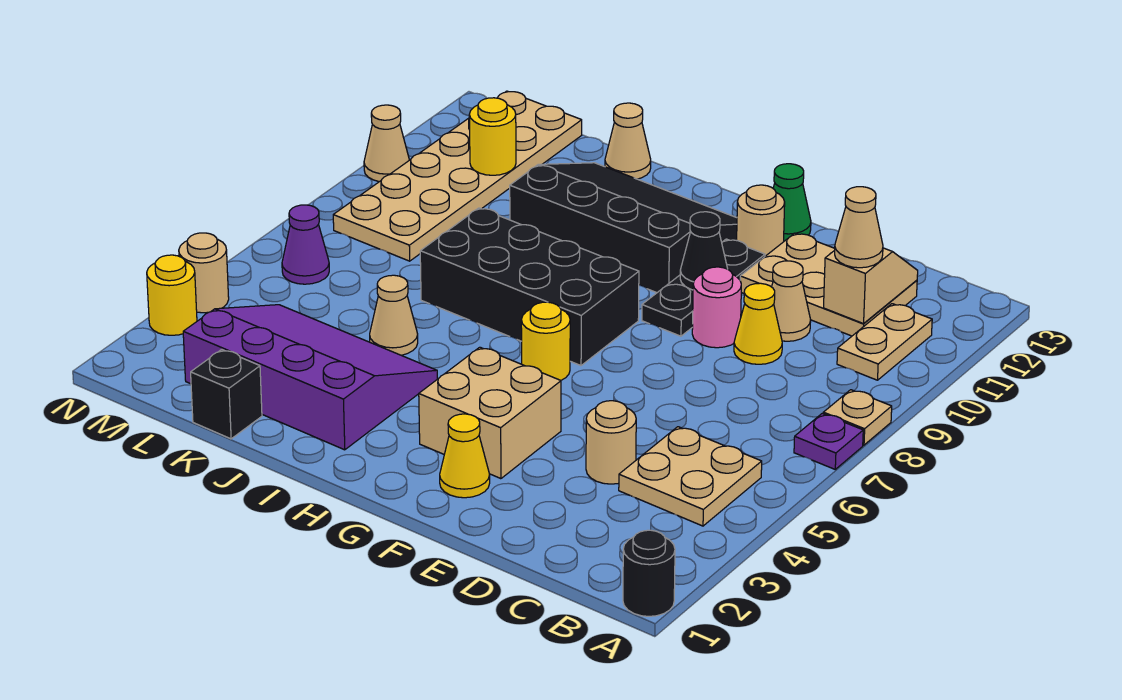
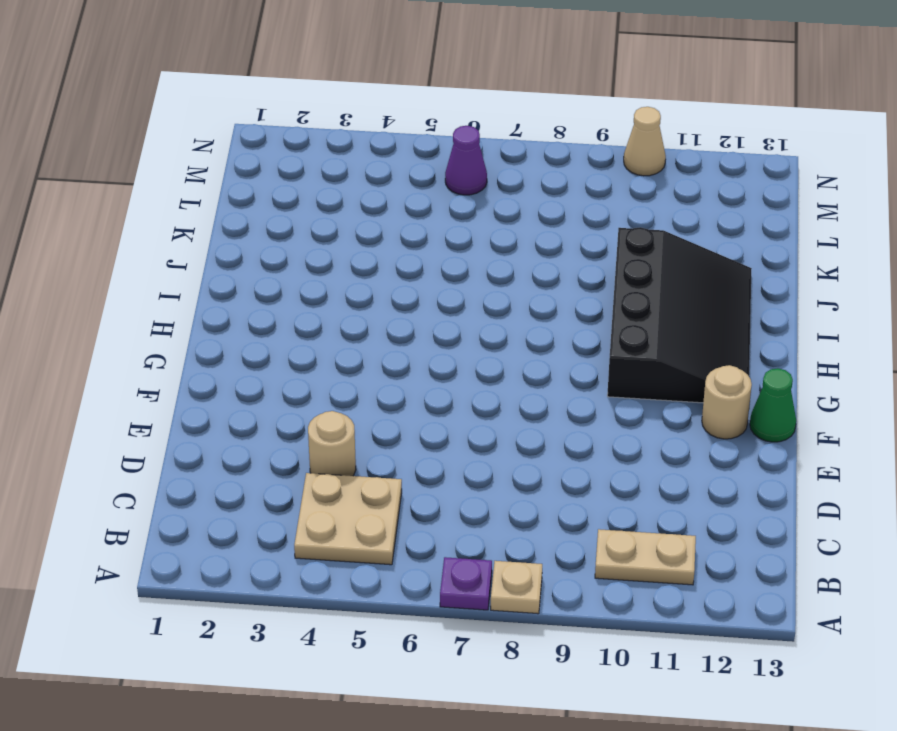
none -> black 1x1 round brick [623,530,675,616]
none -> tan 2x3 plate [740,233,917,336]
none -> yellow 1x1 cone [734,283,782,364]
none -> tan 1x1 cone [772,261,811,341]

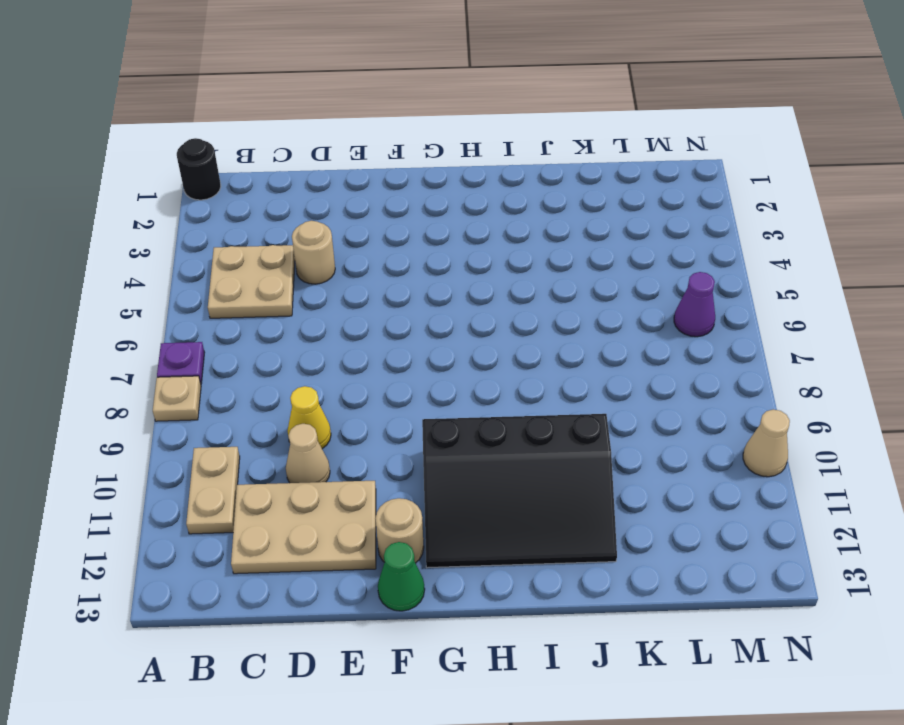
none -> pink 1x1 round brick [692,267,741,348]
none -> yellow 1x1 cone [440,414,490,498]
none -> tan 2x2 brick [419,347,561,479]
none -> black 1x3 plate [642,239,765,336]

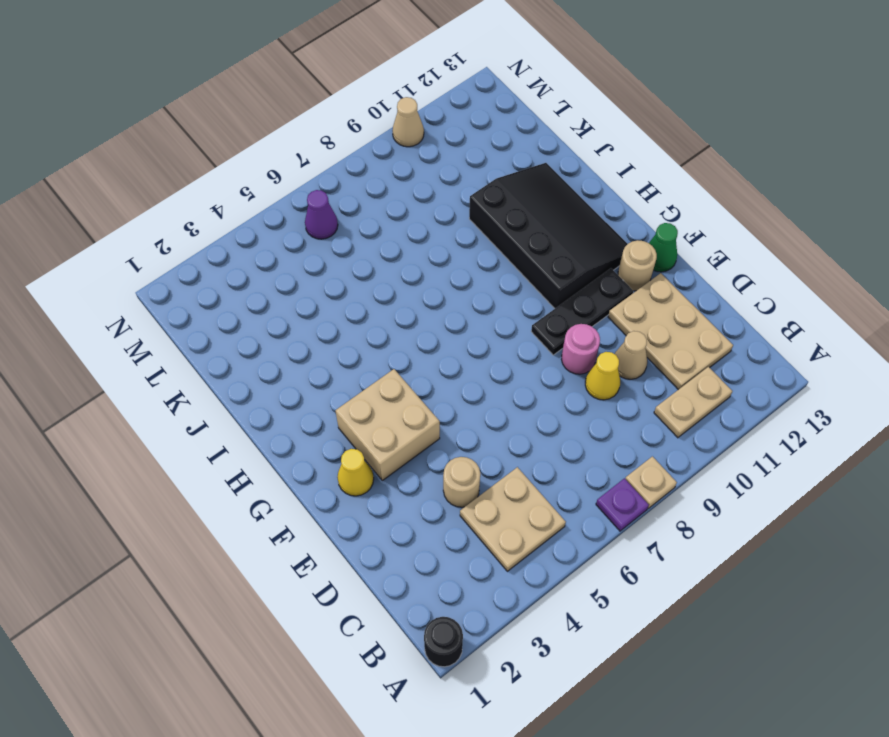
none -> yellow 1x1 round brick [521,302,570,380]
none -> black 2x4 brick [420,208,639,365]
none -> purple 3x4 slope [183,305,437,450]
none -> tan 1x1 cone [370,275,418,355]

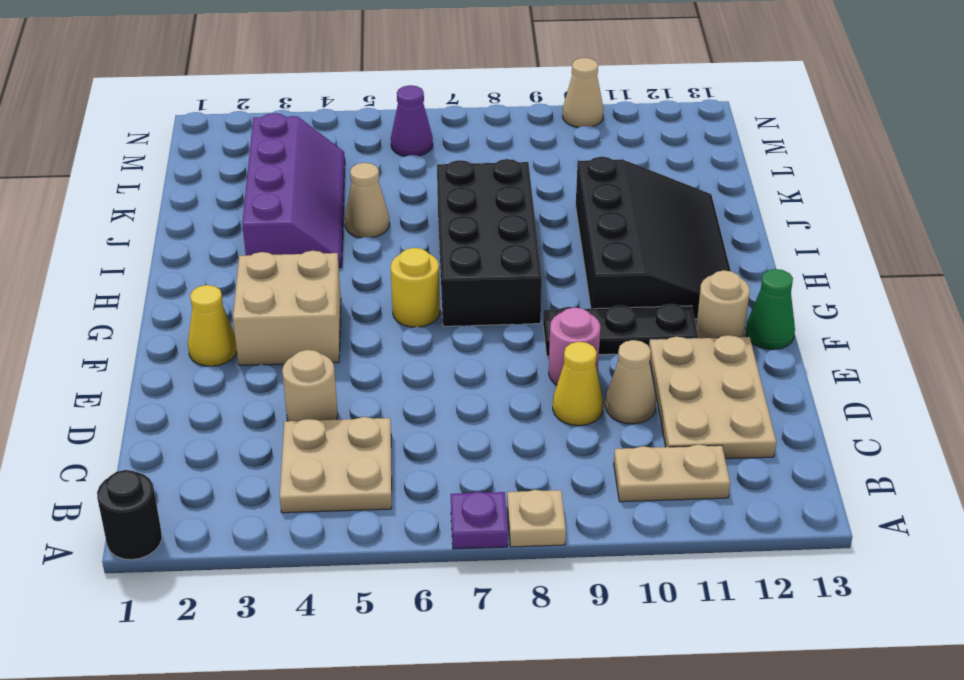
purple 2x4 slope [242,113,345,268] -> purple 3x4 slope [183,305,437,450]
none -> tan 1x1 cone [605,103,651,179]
none -> black 1x1 brick [191,350,262,439]
none -> tan 2x6 plate [333,91,582,261]
none -> yellow 1x1 round brick [147,255,197,335]

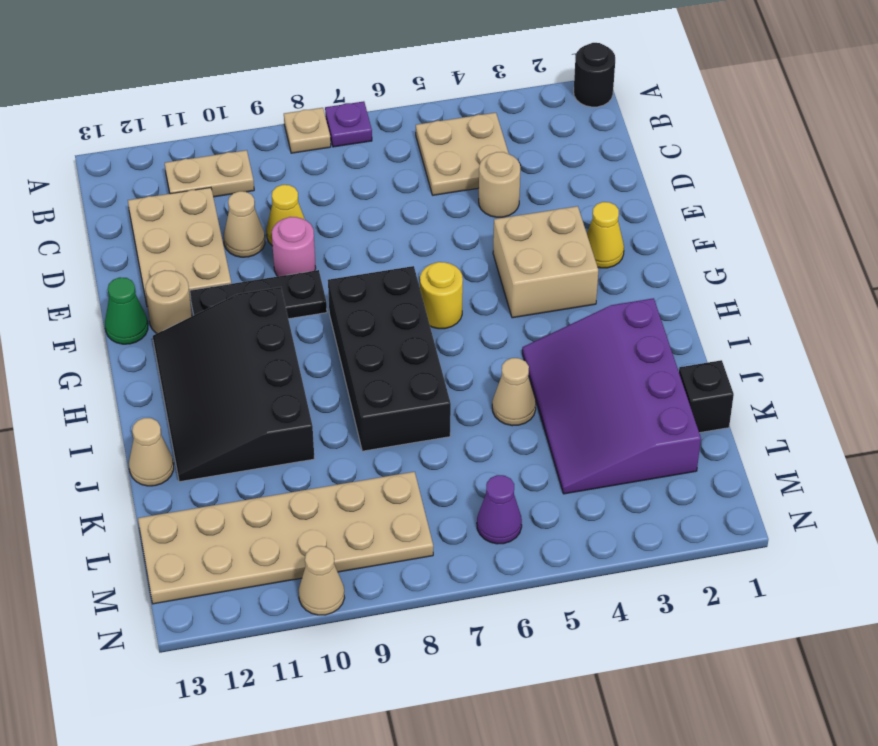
none -> yellow 1x1 round brick [147,255,197,335]
none -> tan 1x1 round brick [179,233,229,313]
none -> tan 1x2 slope [824,248,918,324]
none -> black 1x1 cone [680,212,728,290]

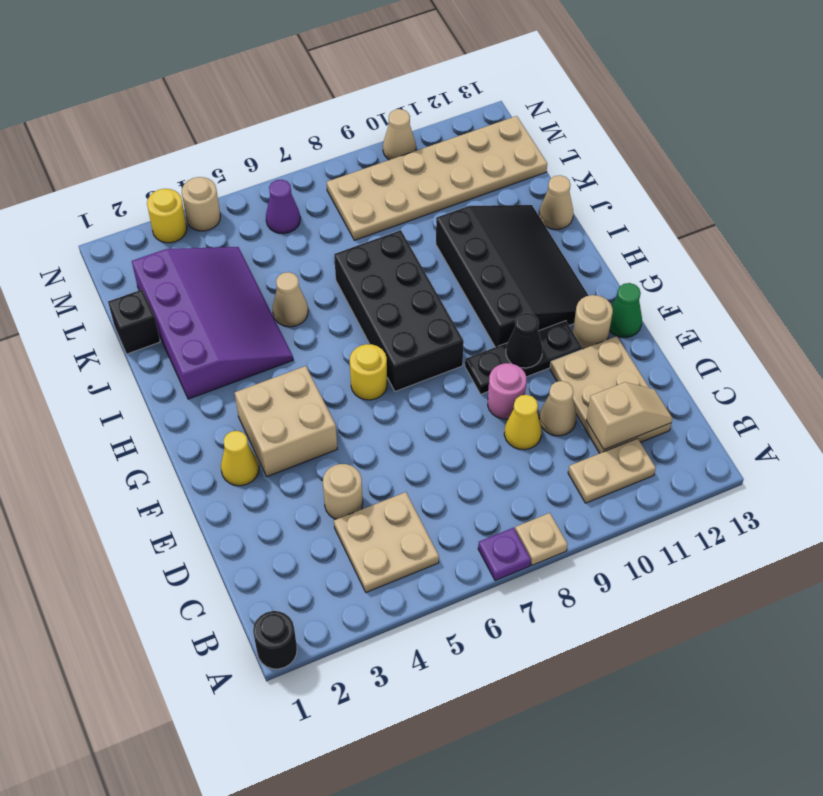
none -> yellow 1x1 round brick [469,98,516,175]
none -> tan 1x1 cone [835,187,883,268]

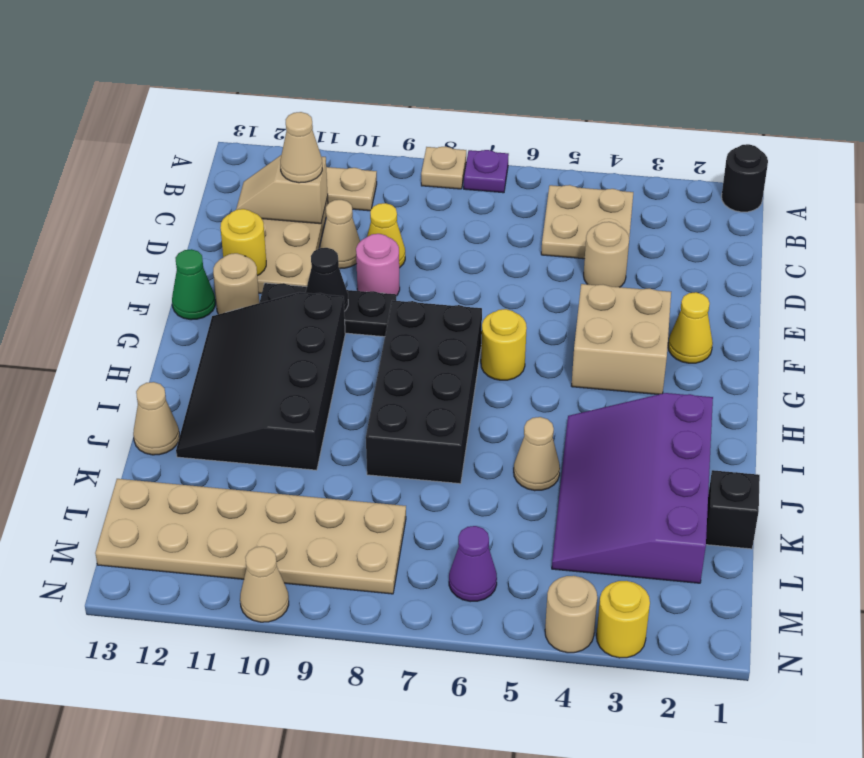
yellow 1x1 round brick [220,209,266,276] -> yellow 1x1 round brick moved to [469,98,516,175]

